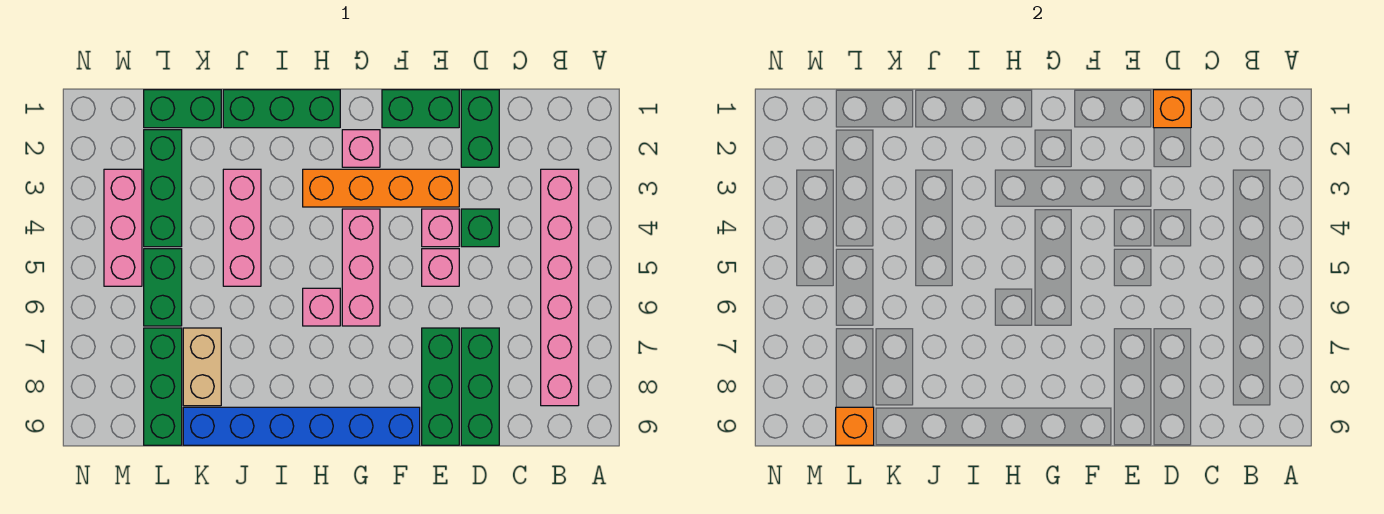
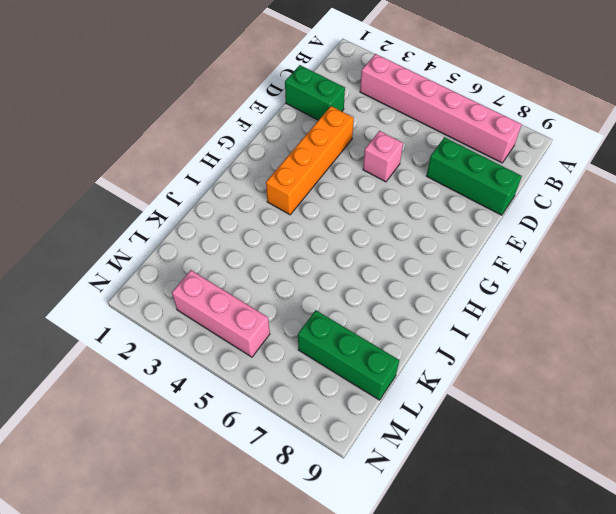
none -> green 1x1 brick [461,209,499,247]
none -> green 1x2 brick [382,90,459,128]
none -> pink 1x1 brick [422,209,459,247]

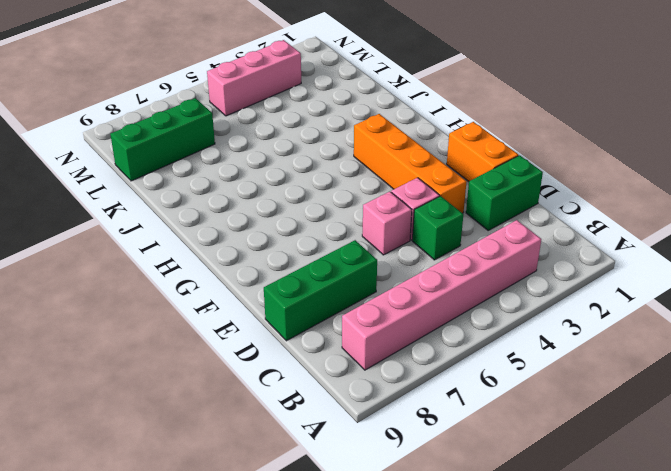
orange 1x2 brick [447,122,518,182] -> green 1x2 brick [382,90,459,128]
none -> green 1x3 brick [422,328,459,445]
none -> blue 1x6 brick [183,407,420,445]
none -> pink 1x1 brick [342,130,380,167]

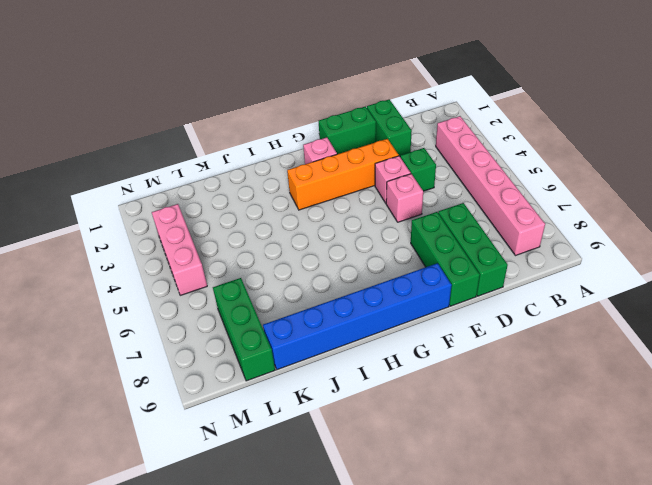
none -> pink 1x3 brick [342,209,380,326]
none -> green 1x3 brick [223,90,340,128]
none -> pink 1x1 brick [303,288,340,326]

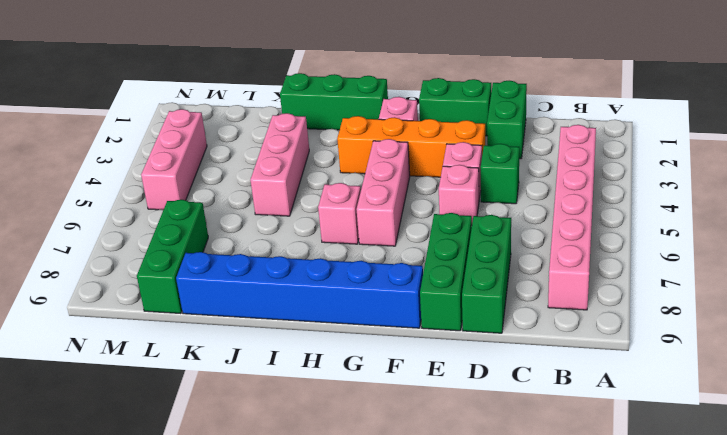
none -> green 1x2 brick [144,90,221,128]
none -> tan 1x2 brick [183,328,221,406]
none -> green 1x3 brick [144,130,182,247]

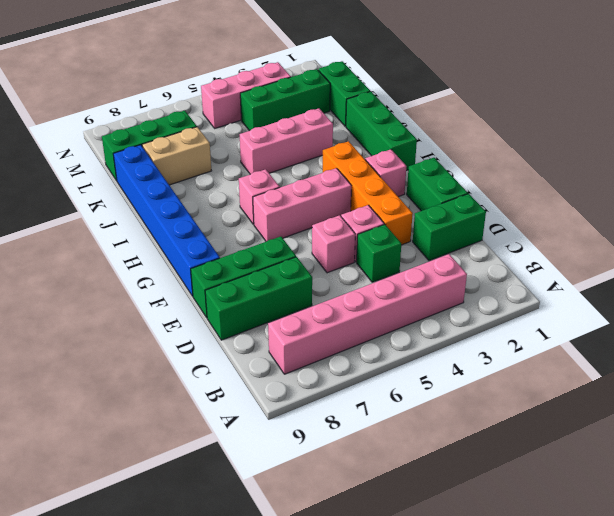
none -> green 1x2 brick [144,249,182,326]
none -> orange 1x1 brick [1153,90,1191,128]
none -> orange 1x1 brick [836,407,874,445]

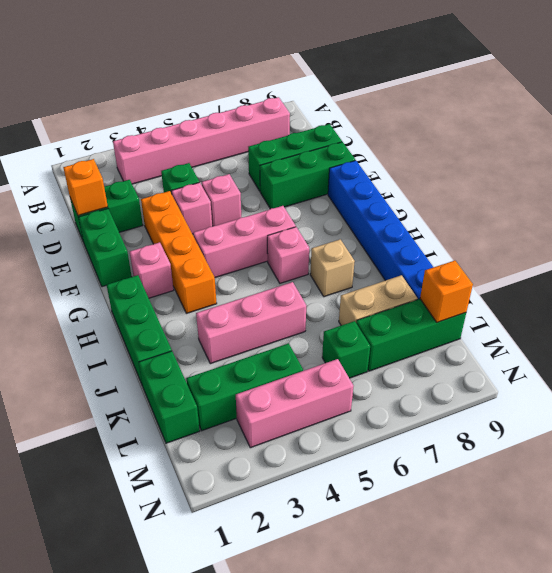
tan 1x1 brick [310,239,355,297] -> none
green 1x1 brick [322,321,370,378] -> green 1x2 brick [144,249,182,326]

